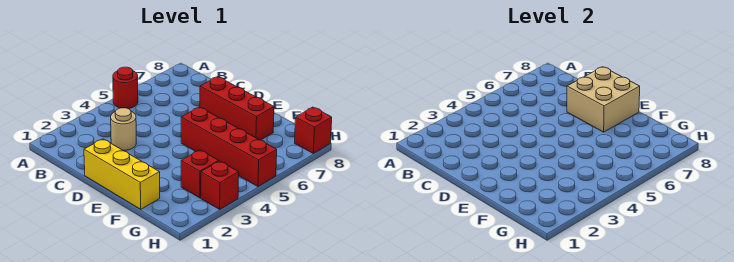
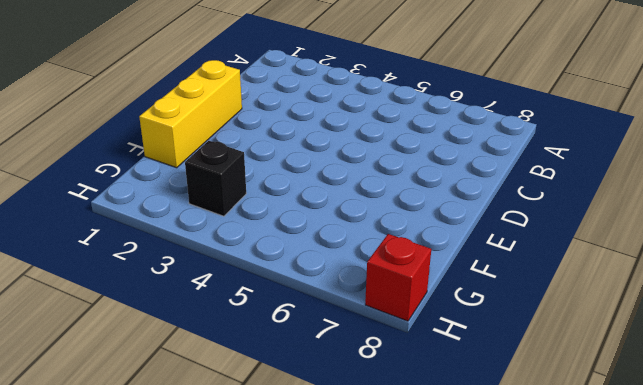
black 1x1 brick [185,141,246,216] -> red 1x1 brick [181,150,219,198]
none -> red 1x1 round brick [113,67,138,109]
none -> tan 1x1 round brick [111,108,136,150]

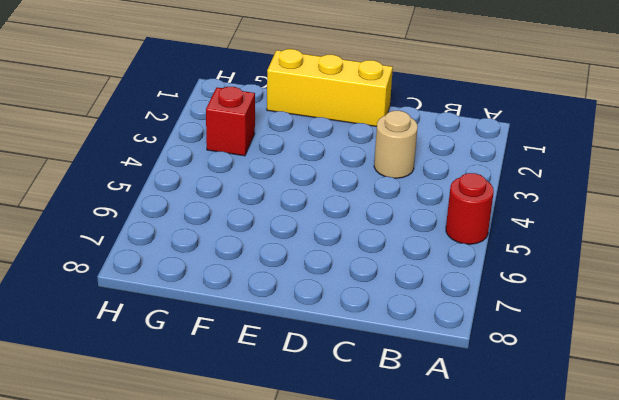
none -> red 1x3 brick [200,77,274,140]
none -> red 1x4 brick [181,107,277,186]

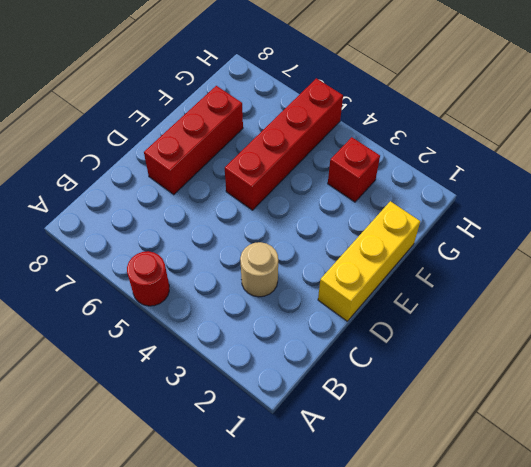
none -> red 1x1 brick [201,161,239,209]
none -> red 1x1 brick [295,107,332,153]

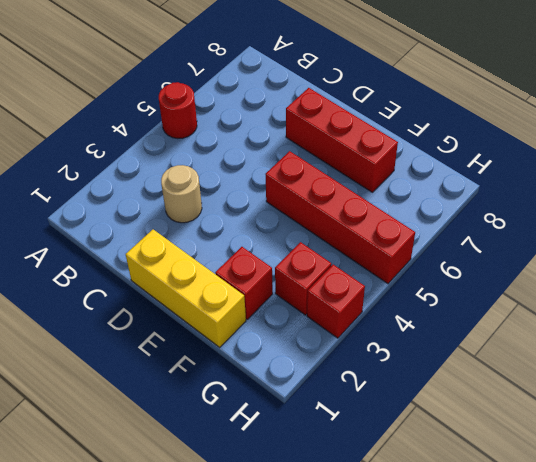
red 1x1 brick [215,247,273,319] -> red 1x1 brick moved to [295,107,332,153]
none -> tan 2x2 brick [567,67,640,132]

